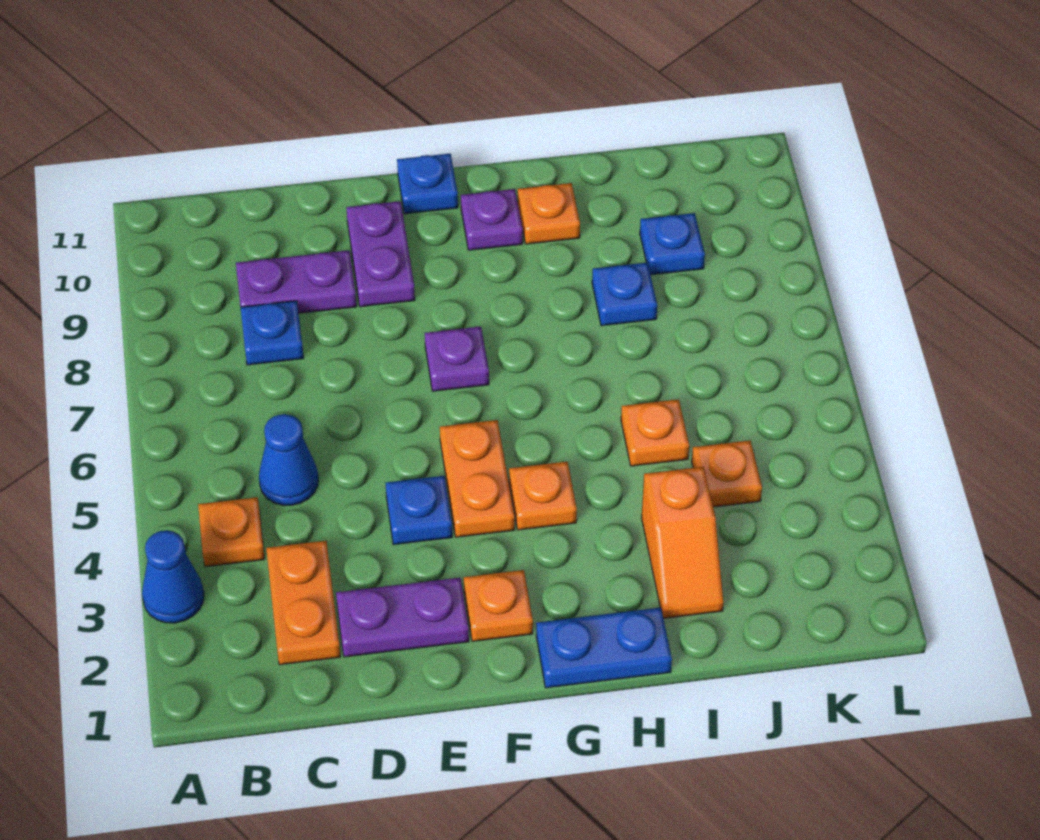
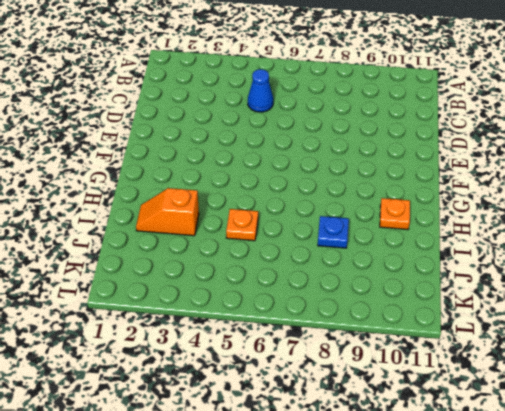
none -> blue 1x1 cone [142,530,204,623]
none -> orange 1x1 plate [198,497,265,567]
none -> orange 1x2 plate [266,541,340,665]

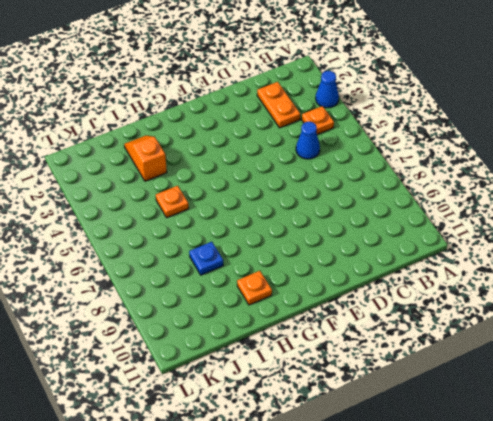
none -> blue 1x1 plate [241,301,304,365]
none -> purple 1x2 plate [236,250,357,313]
none -> purple 1x2 plate [336,578,469,657]

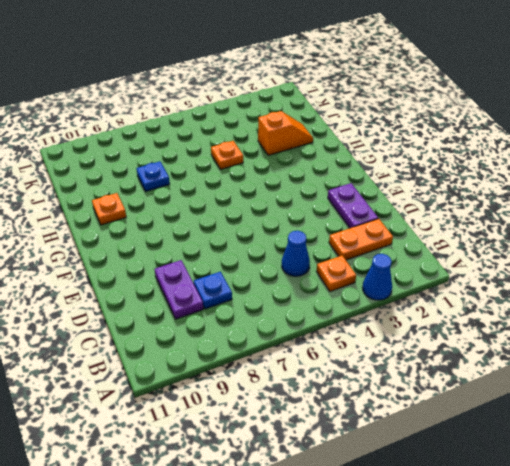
none -> blue 1x1 plate [386,476,452,545]
none -> purple 1x2 plate [346,201,415,307]
none -> orange 1x1 plate [464,570,533,641]

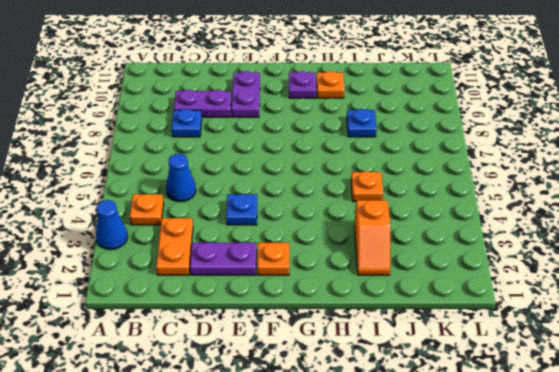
none -> orange 1x2 plate [440,420,515,537]
none -> purple 1x1 plate [425,327,489,391]
none -> blue 1x1 plate [397,154,458,214]

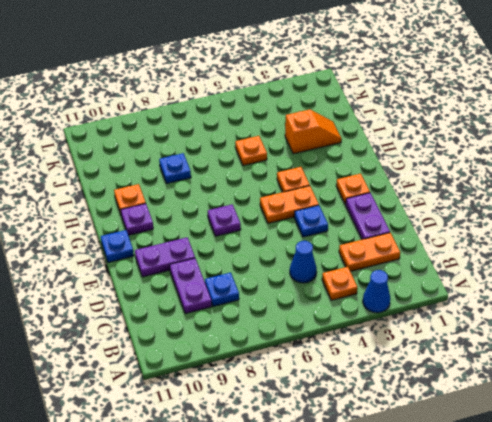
none -> blue 1x2 plate [536,608,672,688]
none -> orange 1x1 plate [692,441,762,507]
none -> blue 1x1 plate [640,213,705,275]

